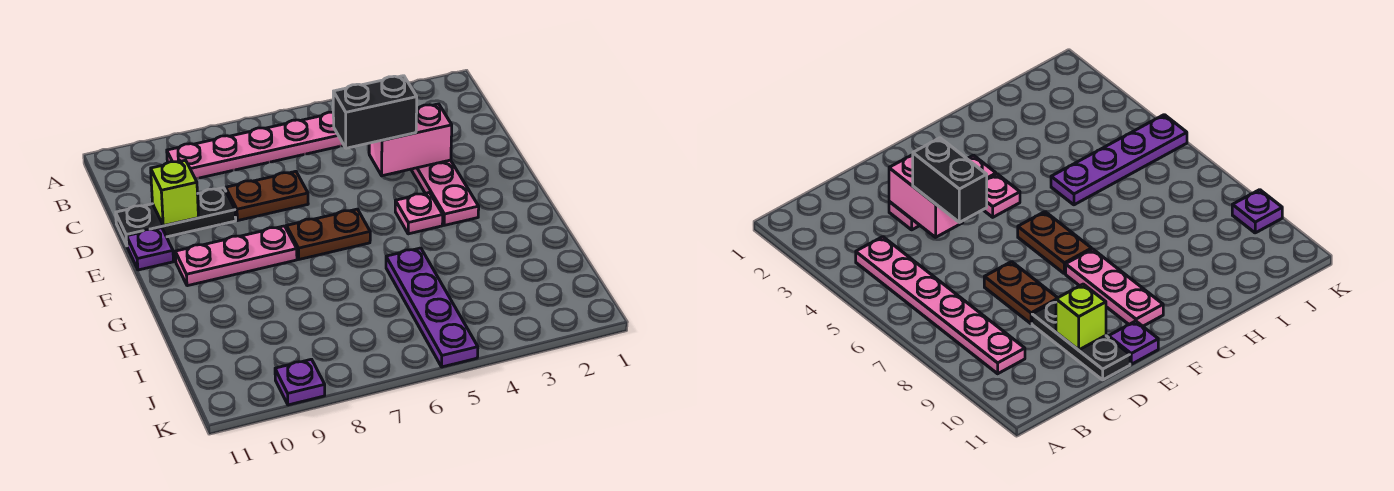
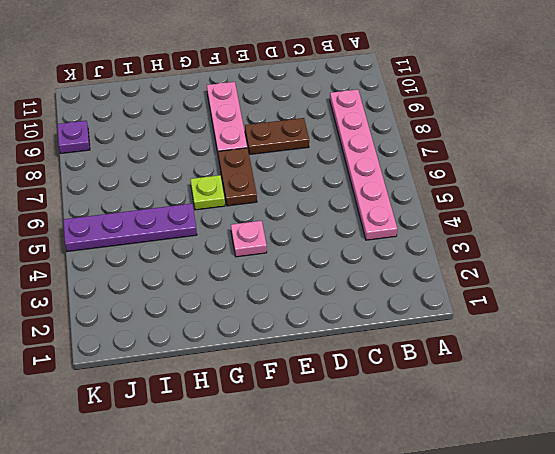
brown 1x2 plate [245,118,309,154] -> brown 1x2 plate turned to [226,171,308,221]
lime 1x1 plate [191,175,225,210] -> none
none -> pink 1x3 plate [411,160,479,225]
none -> black 1x3 plate [116,188,236,245]
none -> purple 1x1 plate [127,228,174,270]

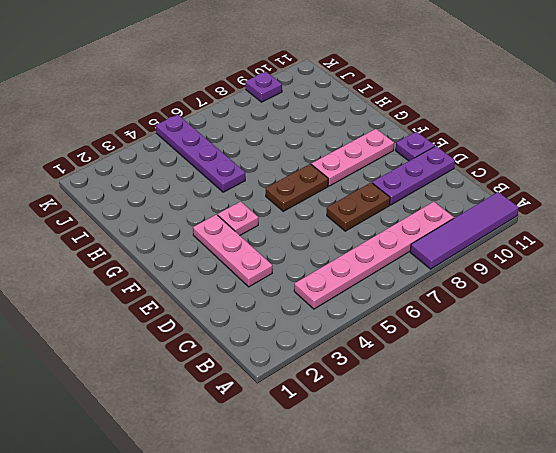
purple 1x4 tile [410,192,519,269] -> none
purple 1x3 plate [372,146,455,205] -> black 1x3 plate [116,188,236,245]
none -> pink 1x2 brick [369,104,452,176]
none -> lime 1x1 brick [151,160,198,226]
none -> black 1x2 brick [333,76,417,148]

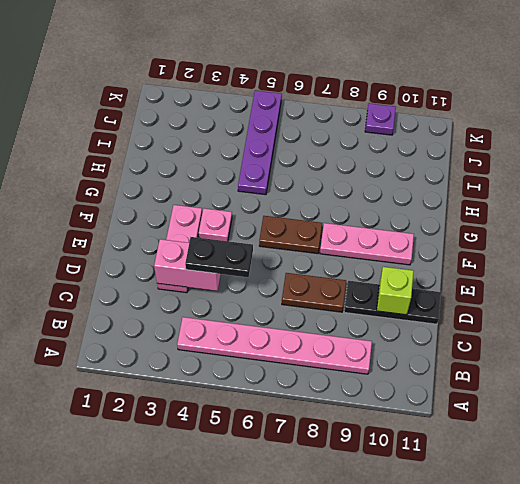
black 1x2 plate [185,237,253,277] -> black 1x2 brick [333,76,417,148]
none -> purple 1x1 plate [127,228,174,270]

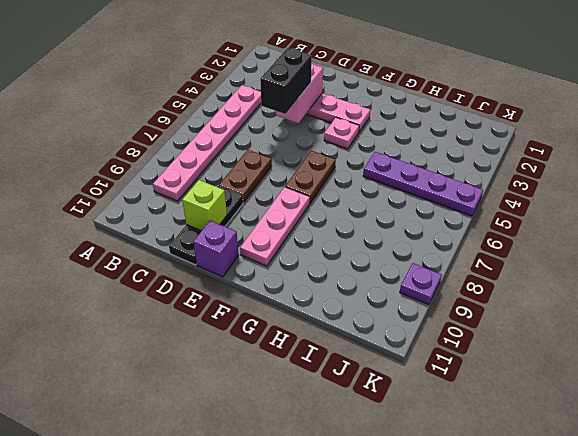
purple 1x1 brick [193,221,239,277] -> purple 1x1 plate [127,228,174,270]

